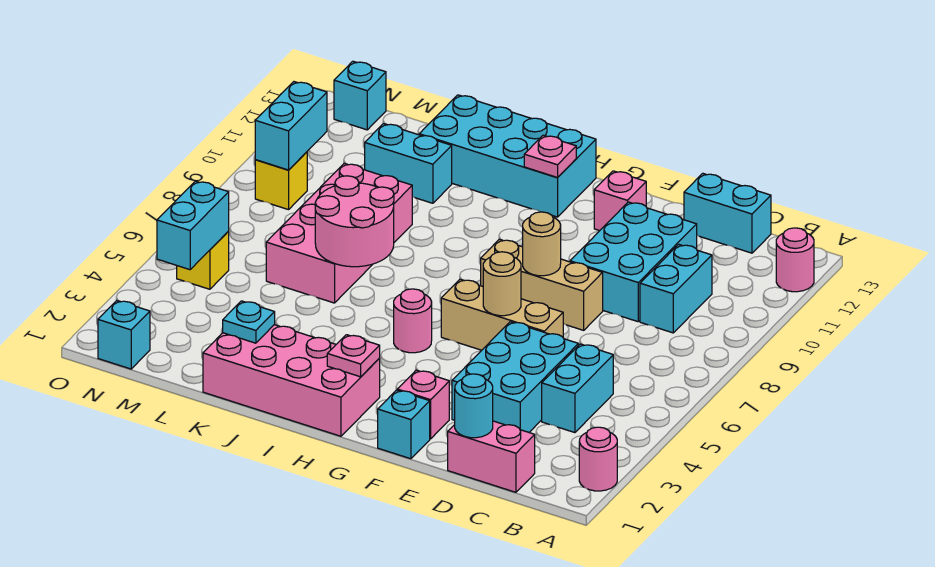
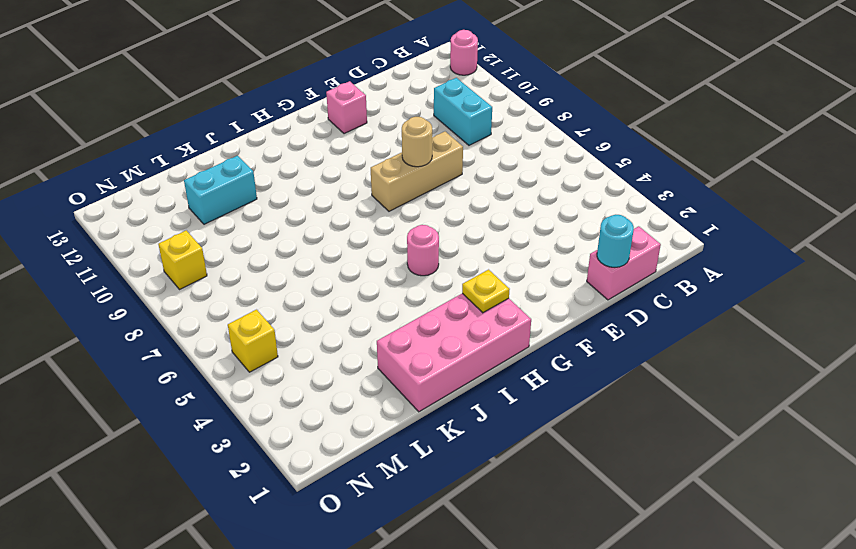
yellow 1x1 plate [462,270,510,313] -> pink 1x1 plate [327,335,380,377]
none -> pink 1x1 round brick [579,427,617,491]
none -> cyan 1x2 brick [542,344,613,433]
none -> cyan 1x2 brick [684,173,771,253]
none -> cyan 2x3 brick [452,322,578,432]

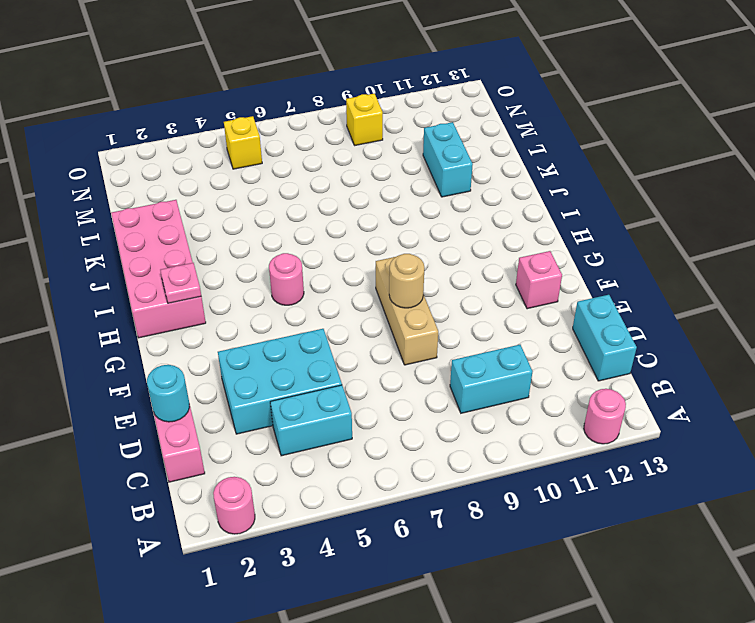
none -> cyan 2x3 brick [570,202,697,322]
none -> tan 1x3 brick [441,279,563,350]
none -> cyan 1x1 brick [378,390,430,459]
none -> pink 1x1 brick [397,370,449,439]

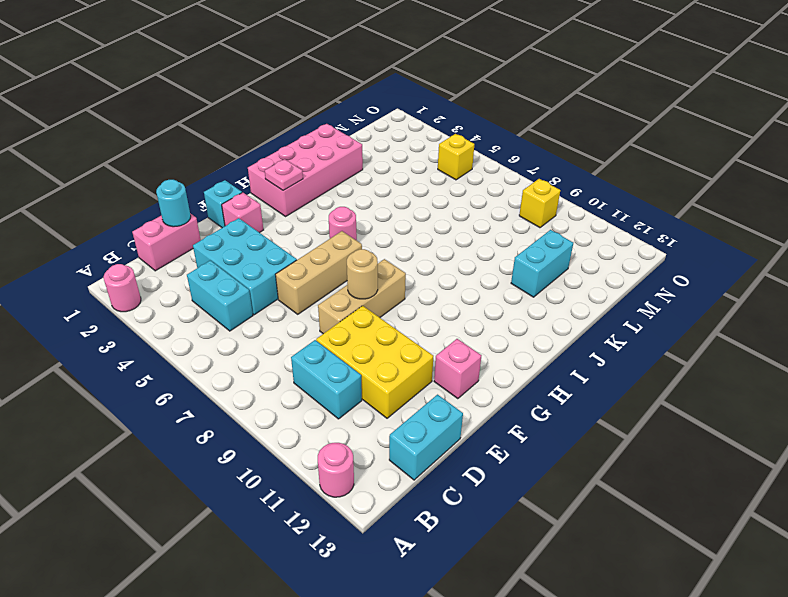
yellow 2x3 brick [316,306,433,418] -> cyan 2x3 brick [570,202,697,322]
none -> cyan 2x4 brick [419,95,596,217]
none -> pink 2x4 brick [266,163,412,303]
none -> cyan 1x1 brick [98,301,150,369]
none -> cyan 1x1 brick [334,61,386,130]

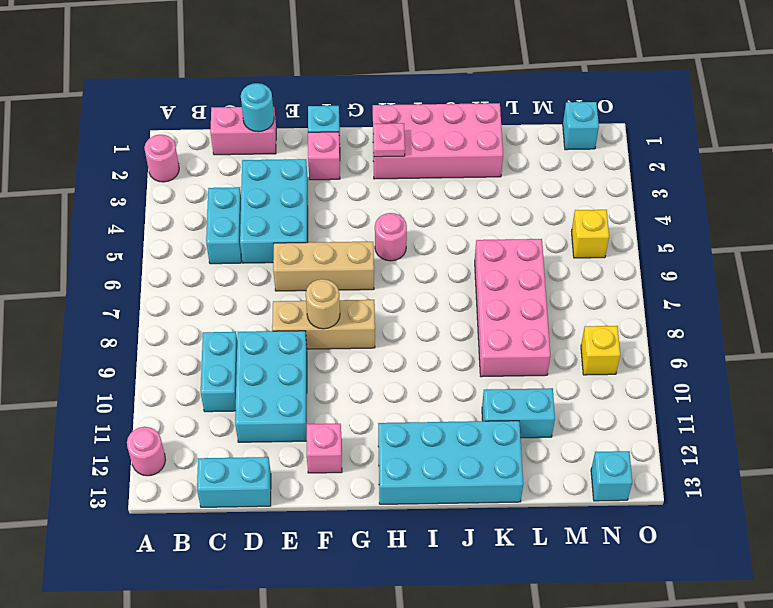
none -> tan 1x1 round brick [483,252,521,316]
none -> pink 1x1 plate [524,135,576,178]
none -> pink 2x2 round brick [315,176,394,267]
none -> cyan 1x1 plate [223,301,275,343]

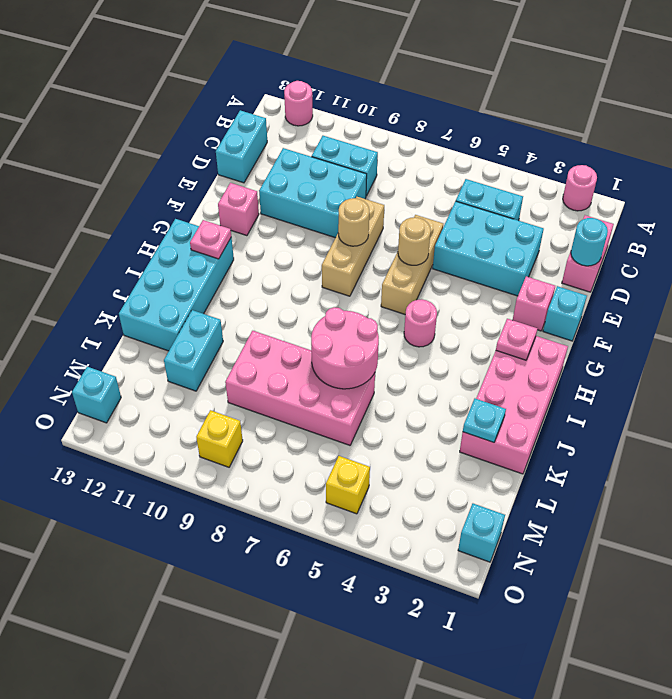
none -> cyan 1x2 brick [157,181,229,270]
none -> cyan 1x2 brick [255,82,327,170]

